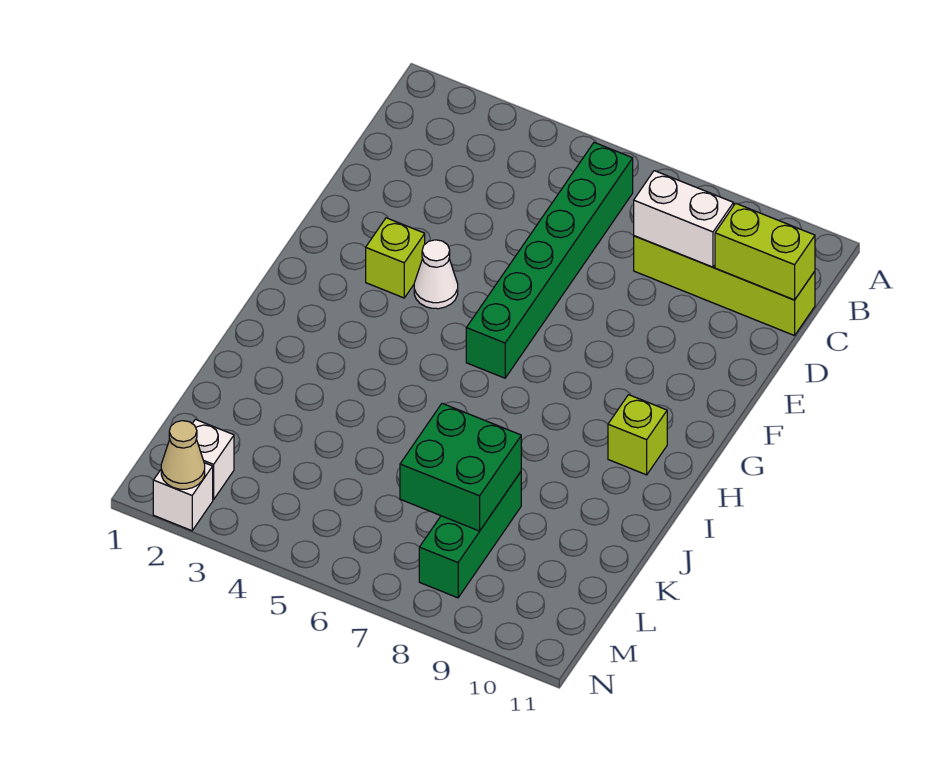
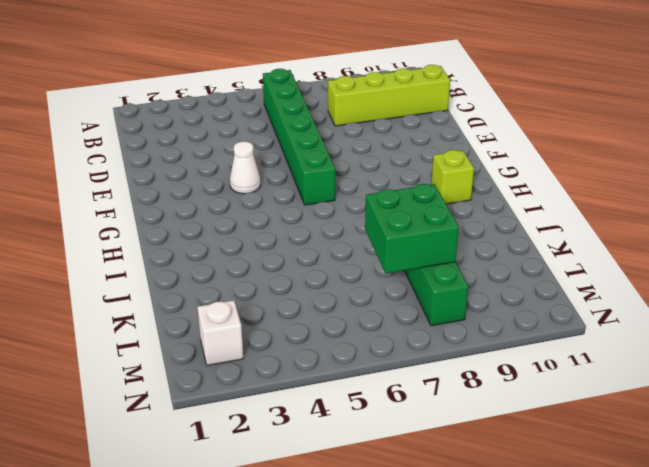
none -> lime 1x1 brick [366,218,425,298]
none -> white 1x1 brick [153,463,213,531]
none -> white 1x2 brick [634,171,734,267]

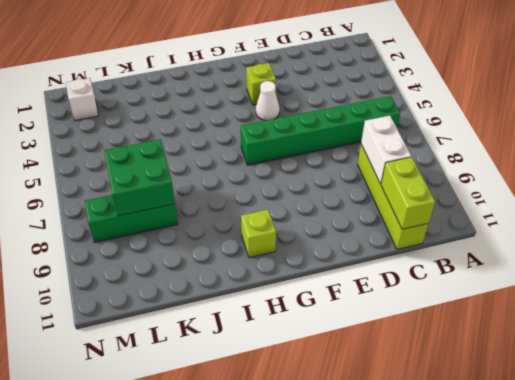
none -> white 1x1 brick [153,463,213,531]
none -> tan 1x1 cone [161,421,205,489]

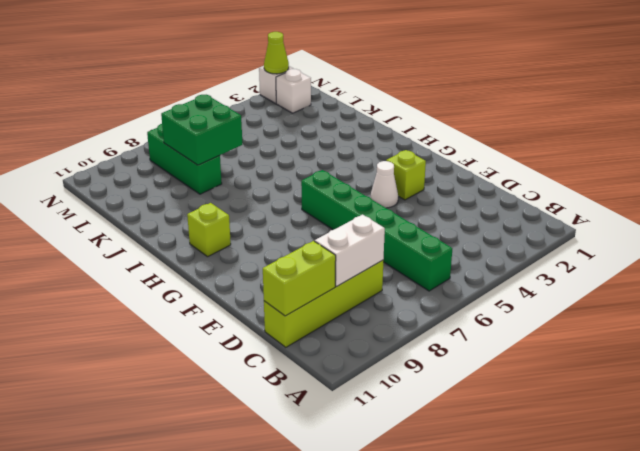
lime 1x1 cone [264,32,289,74] -> tan 1x1 cone [161,421,205,489]

